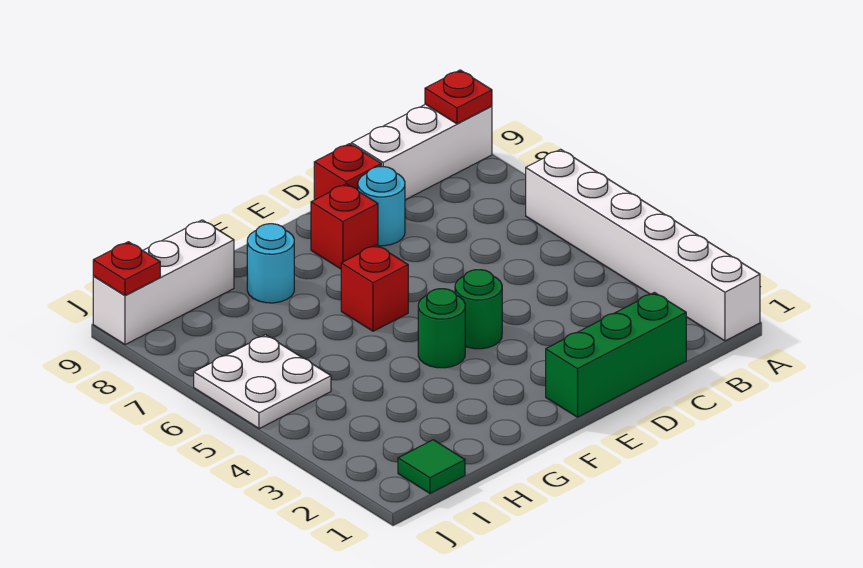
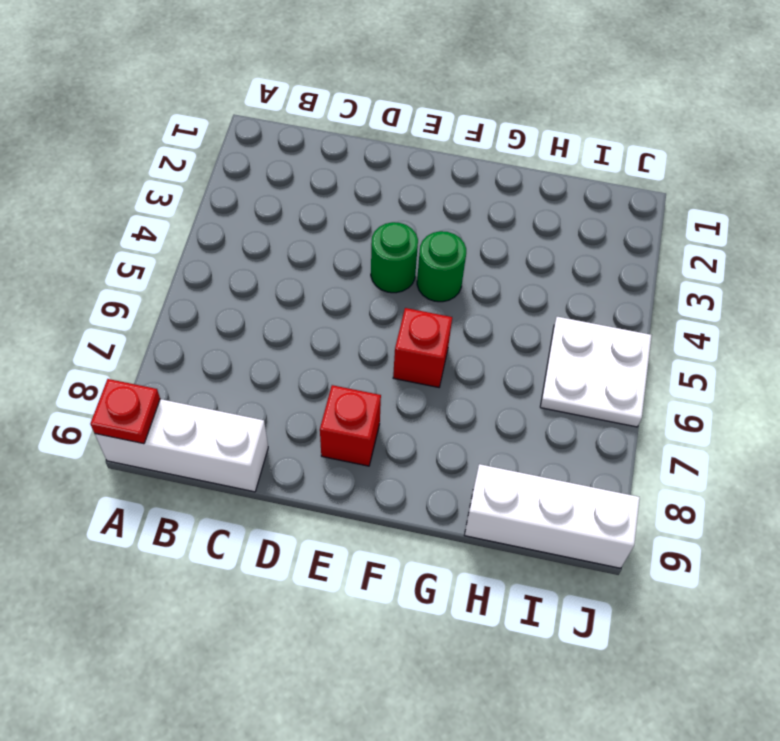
none -> white 1x6 brick [526,149,760,341]
none -> green 1x3 brick [546,293,686,417]
none -> cyan 1x1 round brick [358,167,405,246]

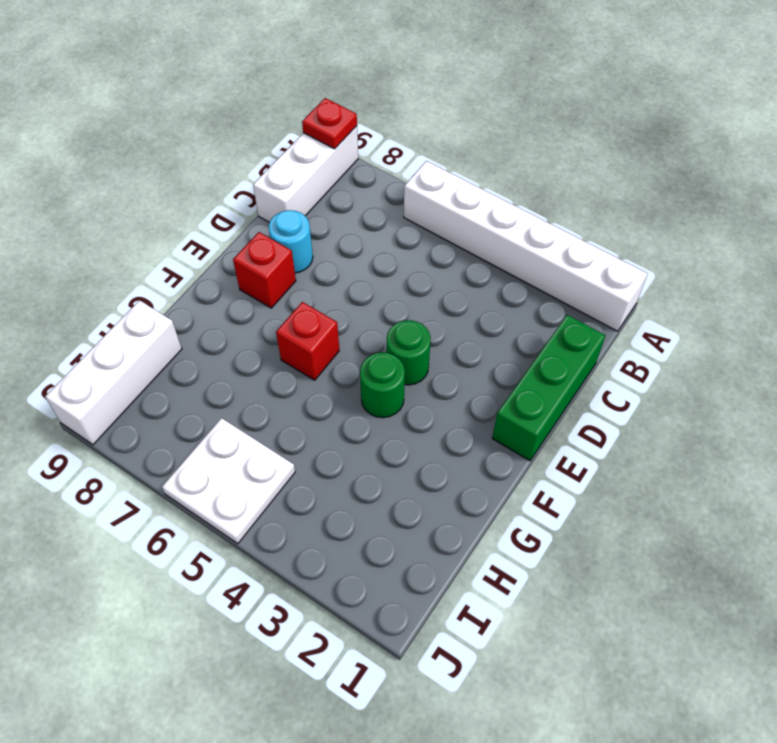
none -> red 1x1 brick [314,144,381,200]
none -> cyan 1x1 round brick [247,224,294,303]
none -> green 1x1 tile [398,440,465,493]

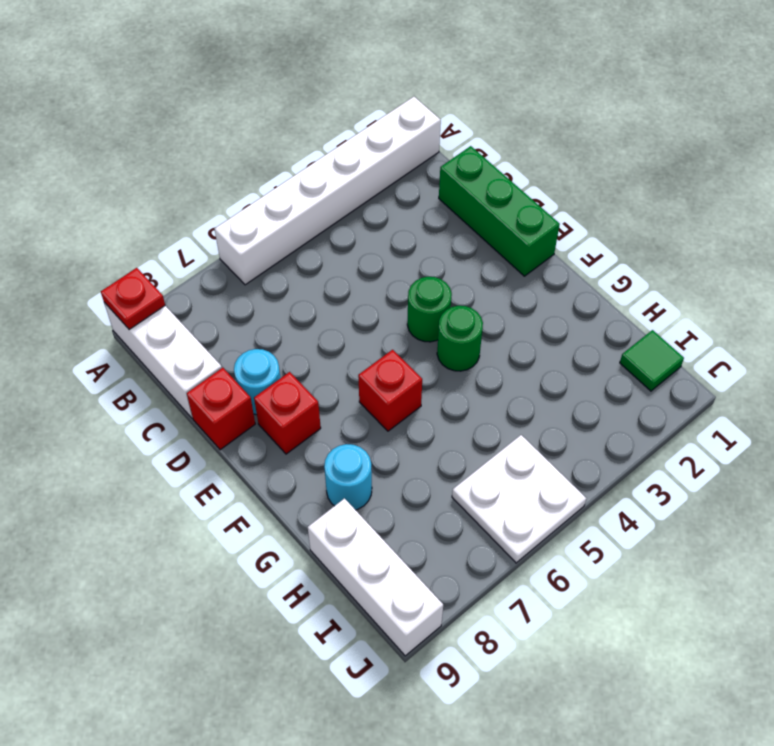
none -> red 1x1 plate [93,242,160,295]

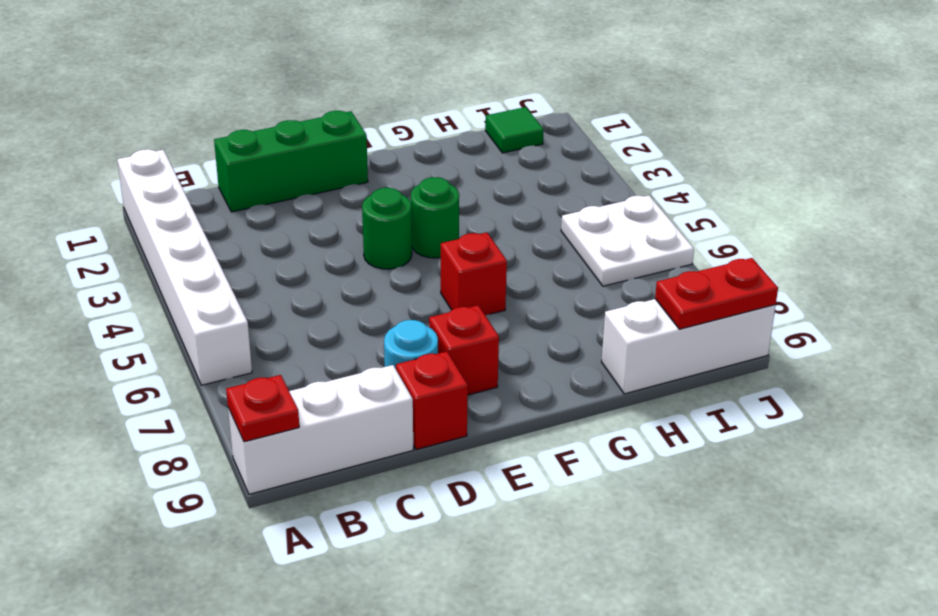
red 1x2 plate [655,258,778,329] -> red 1x1 plate [93,242,160,295]
none -> cyan 1x1 round brick [247,224,294,303]

